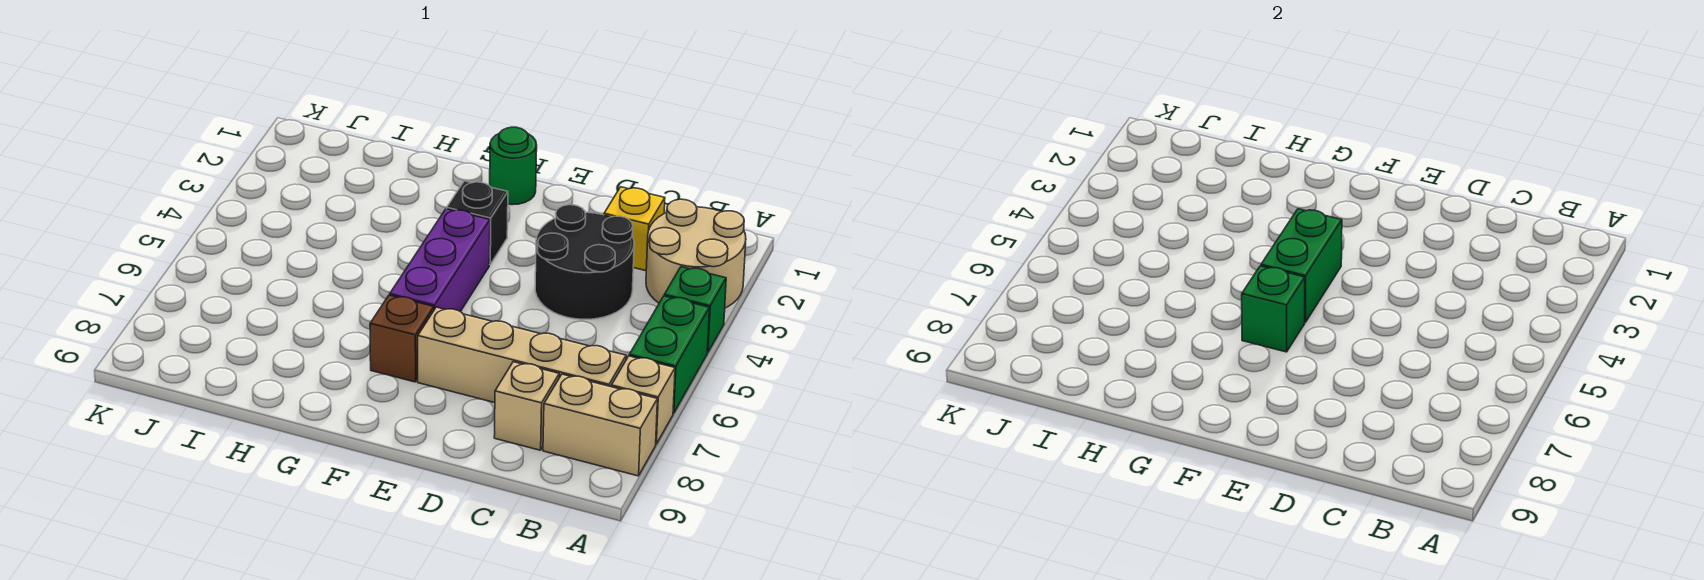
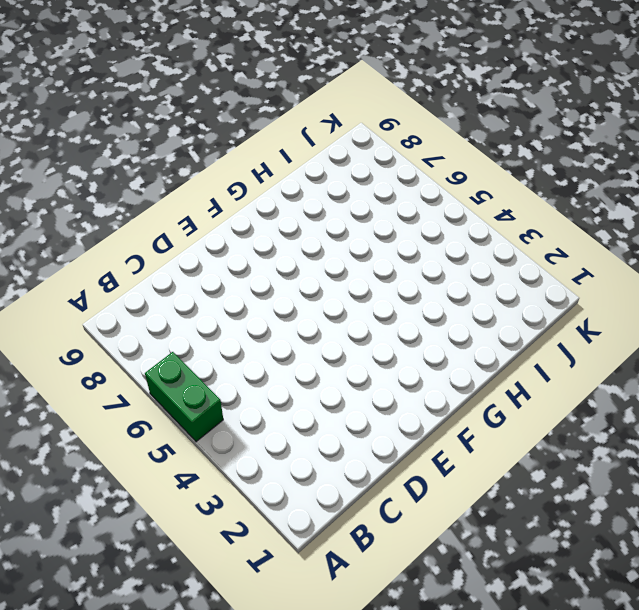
none -> tan 2x2 round brick [646,199,746,308]
none -> green 1x1 brick [664,267,726,353]
none -> tan 1x1 brick [611,356,675,444]

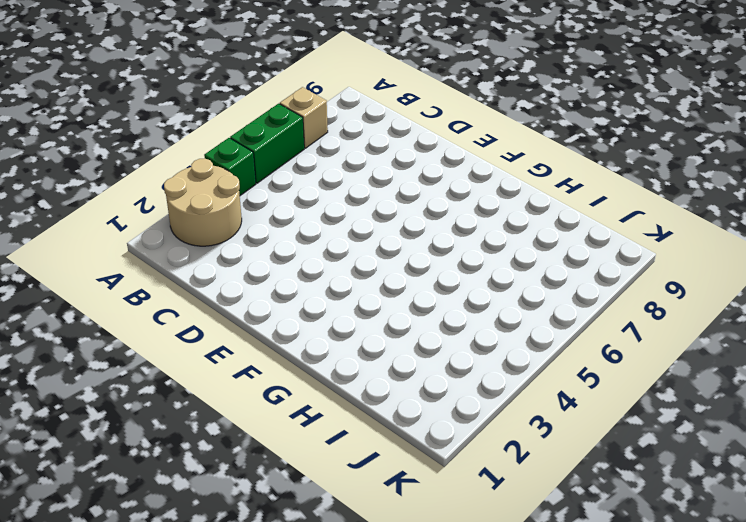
none -> tan 1x2 brick [543,374,657,476]
none -> tan 1x4 brick [418,307,626,403]
none -> yellow 1x1 brick [604,187,665,271]

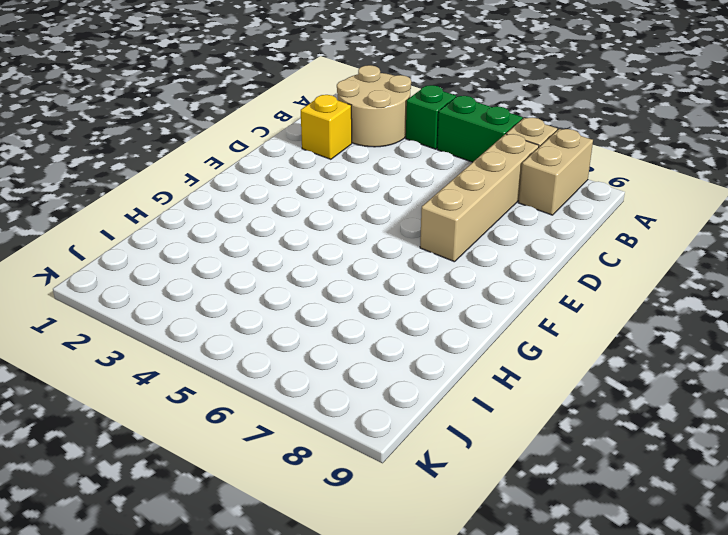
none -> black 2x2 round brick [535,205,634,319]
none -> tan 1x1 brick [494,362,559,450]
none -> green 1x1 round brick [490,127,537,205]

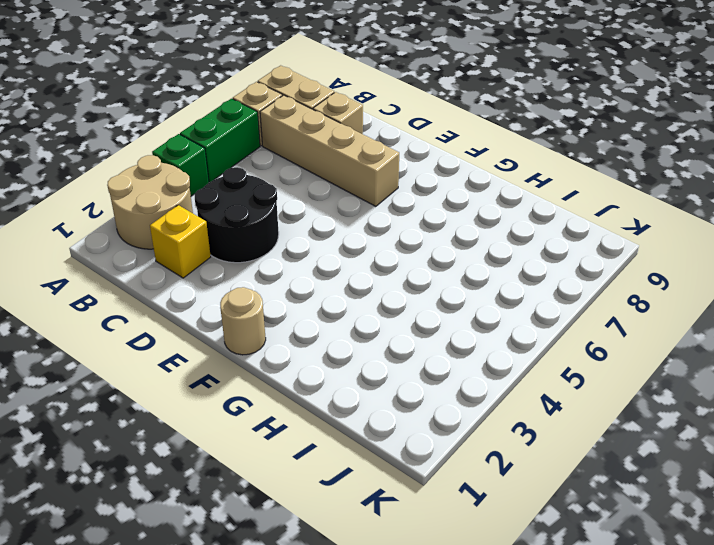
tan 1x1 round brick [220,287,266,355] -> green 1x1 round brick [490,127,537,205]
none -> black 1x1 brick [447,181,508,265]
none -> purple 1x3 brick [390,209,490,312]
none -> brown 1x1 brick [370,295,434,382]

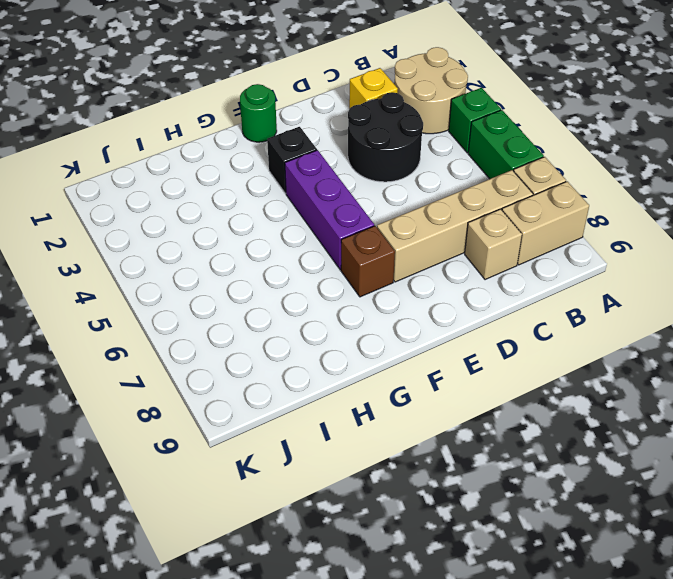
none -> green 1x2 brick [1261,209,1342,322]
none -> green 1x1 brick [1242,266,1305,352]

